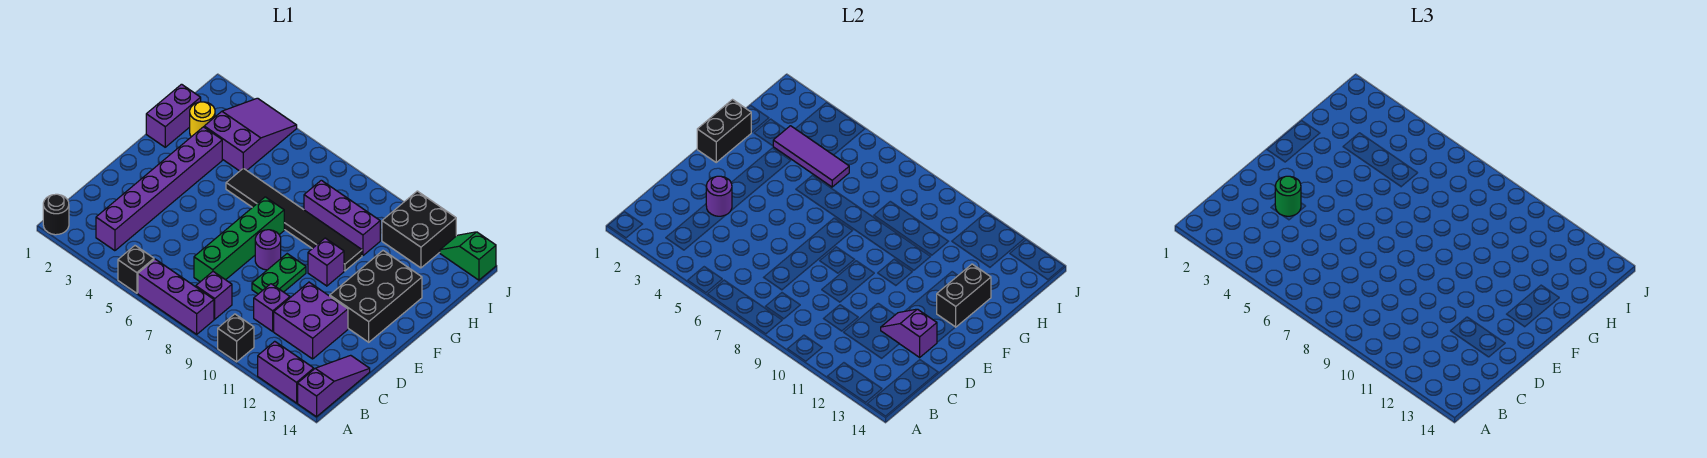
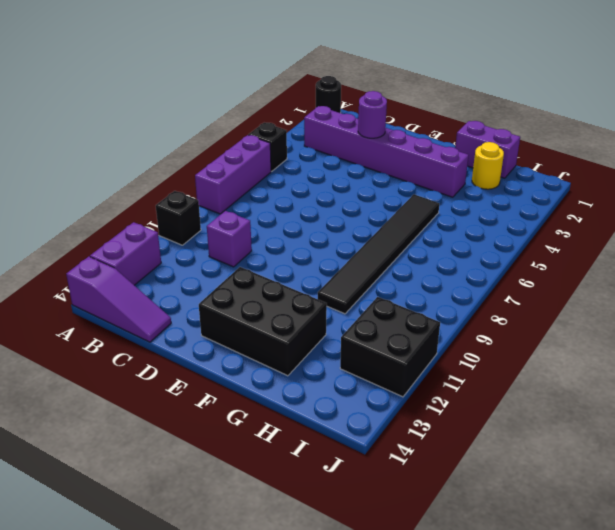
none -> purple 1x1 brick [196,272,232,319]
none -> green 1x4 brick [194,197,284,282]
none -> purple 2x2 brick [274,282,348,359]

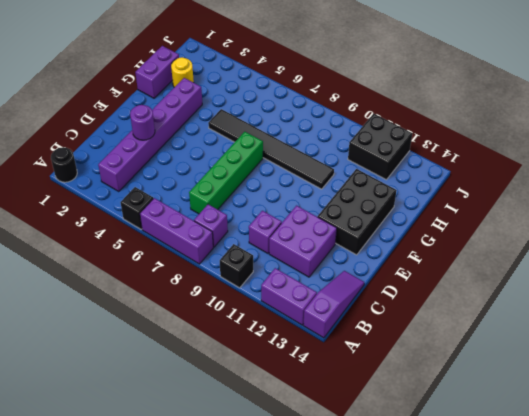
none -> green 1x2 plate [252,254,306,294]
none -> purple 1x1 round brick [255,230,281,270]
none -> purple 1x1 brick [308,238,344,286]

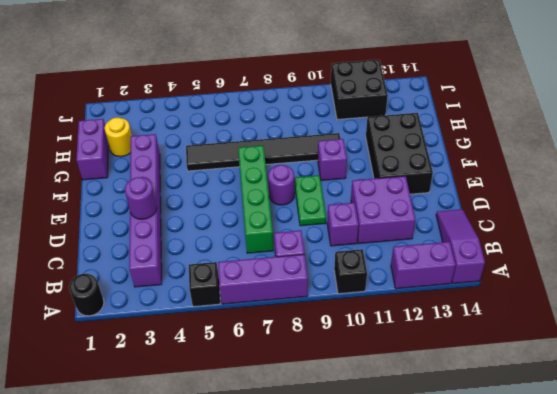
none -> purple 2x3 slope [204,98,297,171]
none -> purple 1x3 brick [304,180,380,256]
none -> green 1x2 slope [440,232,496,280]

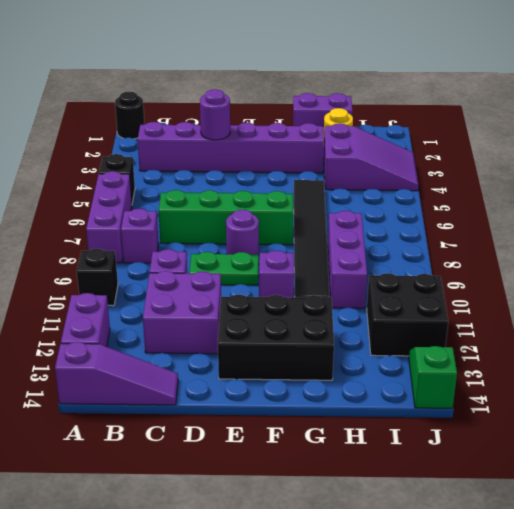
none -> purple 1x2 slope [881,309,937,357]
none -> black 1x2 brick [697,100,751,162]
none -> black 1x2 brick [937,264,991,327]

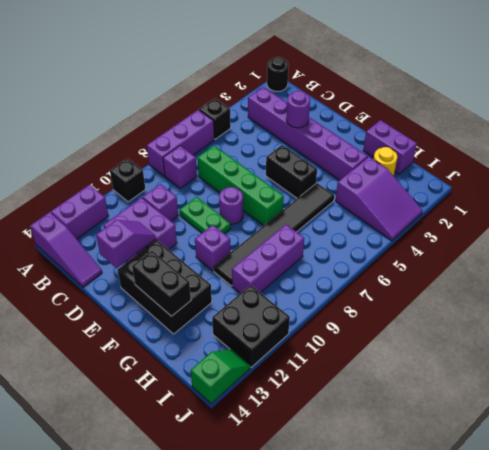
black 1x2 brick [266,145,317,198] -> black 1x2 brick moved to [697,100,751,162]
none -> purple 1x3 tile [773,126,849,187]
none -> green 1x1 round brick [1275,176,1301,216]

